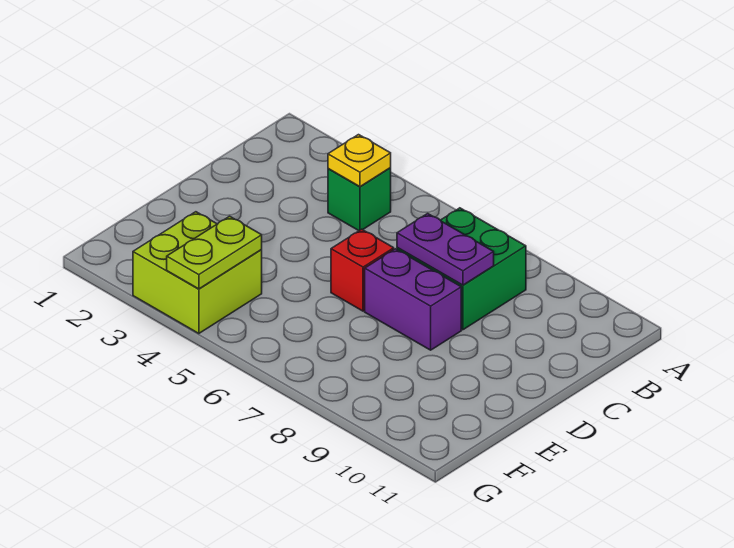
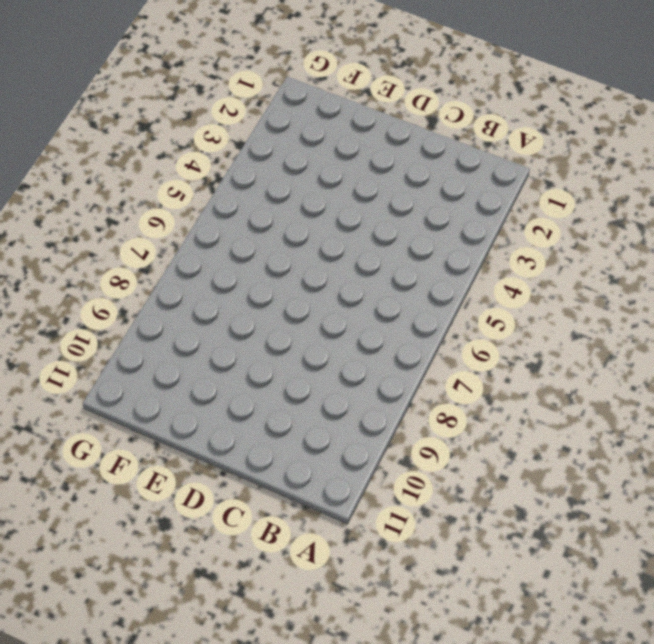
none -> green 1x1 brick [328,168,391,231]
none -> green 2x2 brick [397,208,526,330]

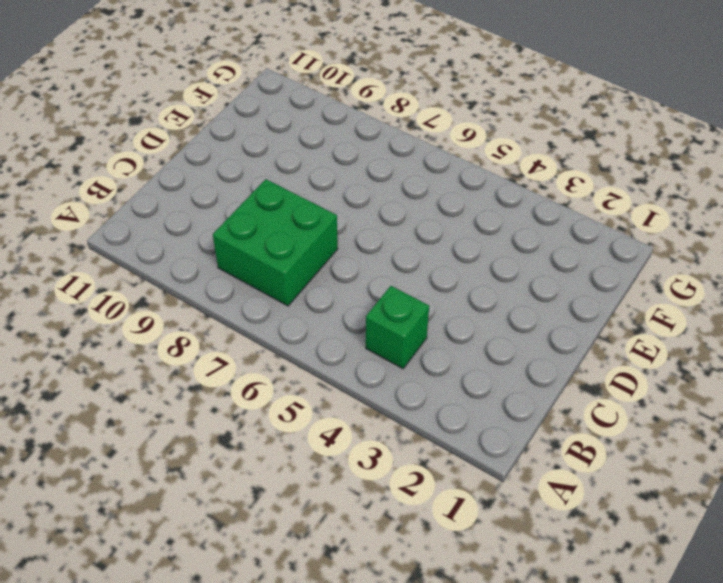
none -> red 1x1 brick [331,229,394,311]
none -> purple 1x2 brick [365,249,461,350]

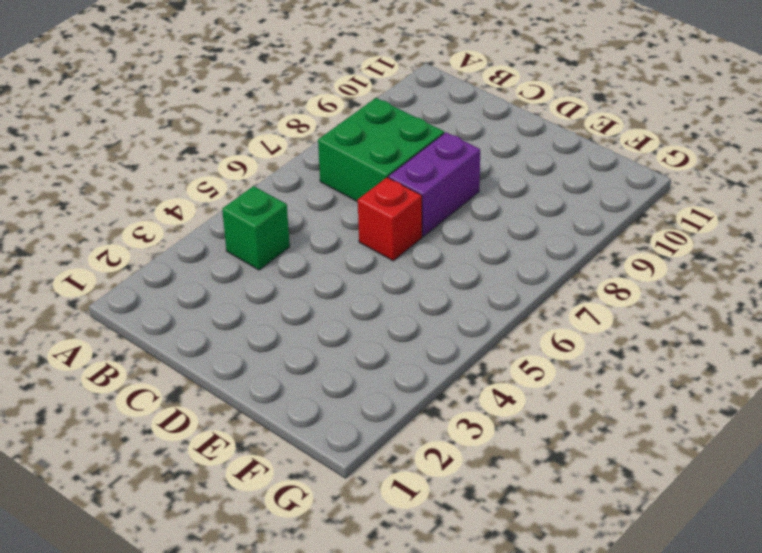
none -> lime 2x2 brick [133,212,262,334]
none -> yellow 1x1 plate [328,135,391,187]

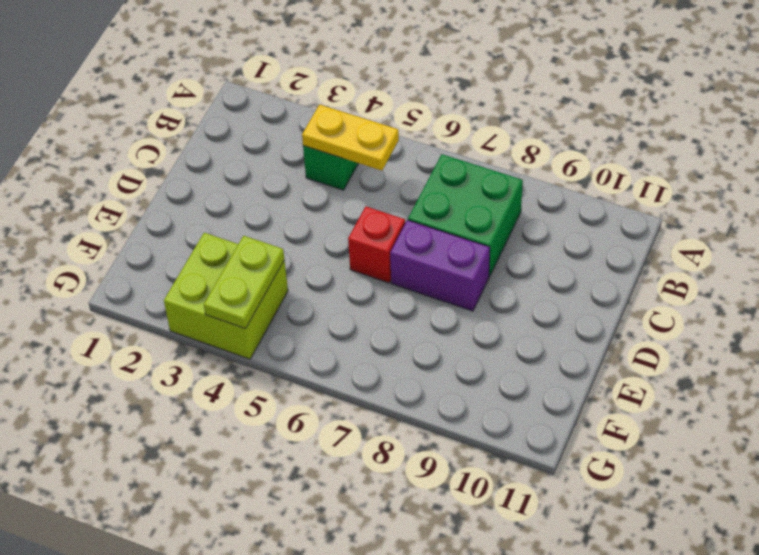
yellow 1x2 plate [302,105,399,171] -> yellow 1x1 plate [328,135,391,187]
none -> purple 1x2 plate [397,213,494,285]

